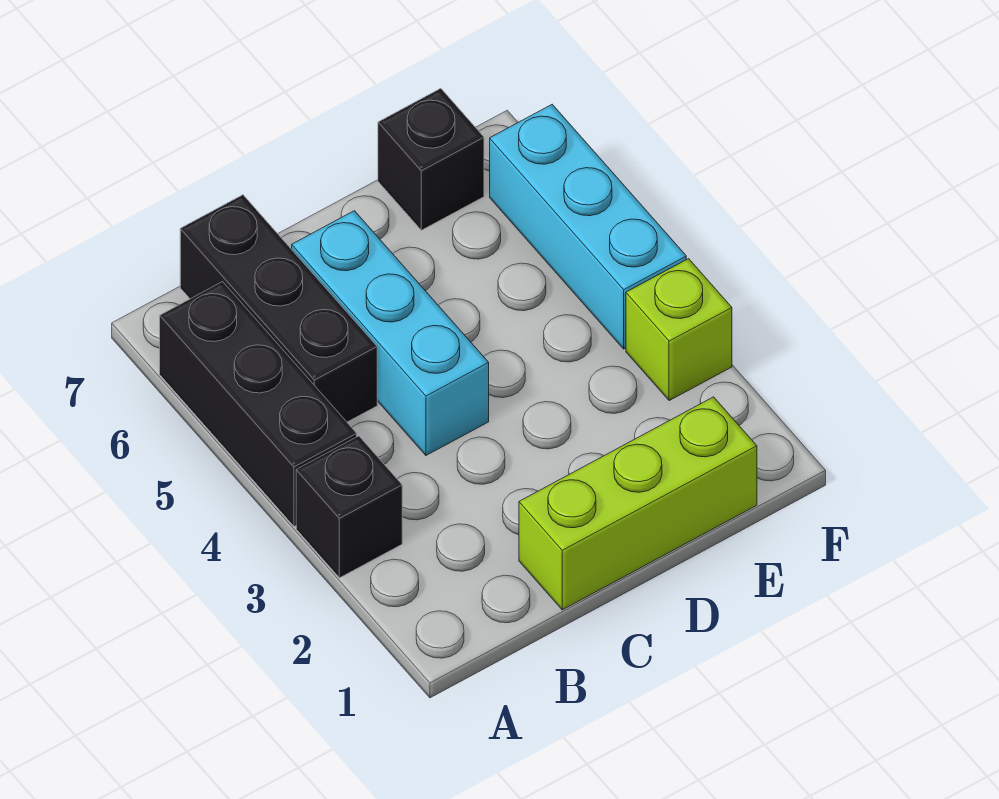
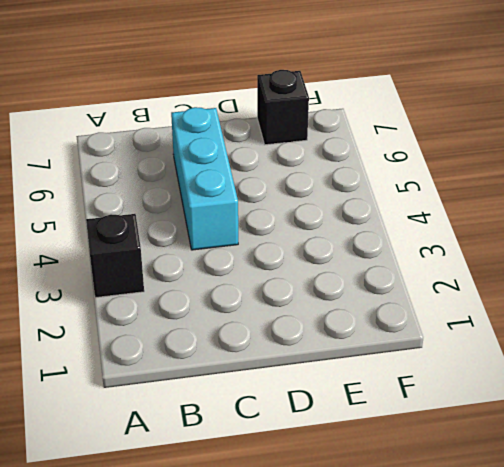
none -> black 1x3 brick [160,282,357,526]
none -> black 1x3 brick [180,195,377,422]

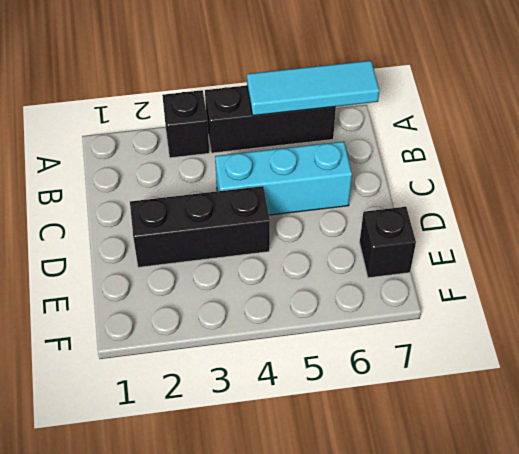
cyan 1x3 tile [247,61,379,116] -> none
black 1x3 brick [130,186,270,267] -> black 1x3 brick moved to [180,195,377,422]
none -> lime 1x3 brick [519,397,757,610]
none -> lime 1x1 brick [626,259,732,401]

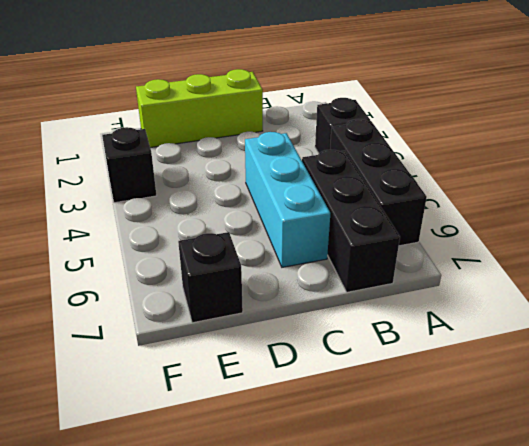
black 1x1 brick [102,127,157,203] -> lime 1x1 brick [626,259,732,401]
none -> cyan 1x3 brick [490,105,686,349]

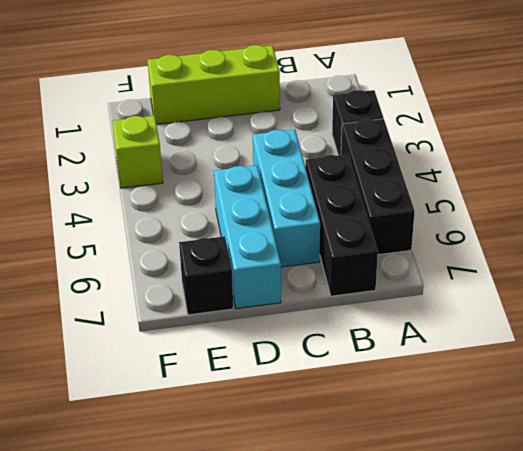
cyan 1x3 brick [214,165,281,309] -> cyan 1x3 brick moved to [490,105,686,349]

